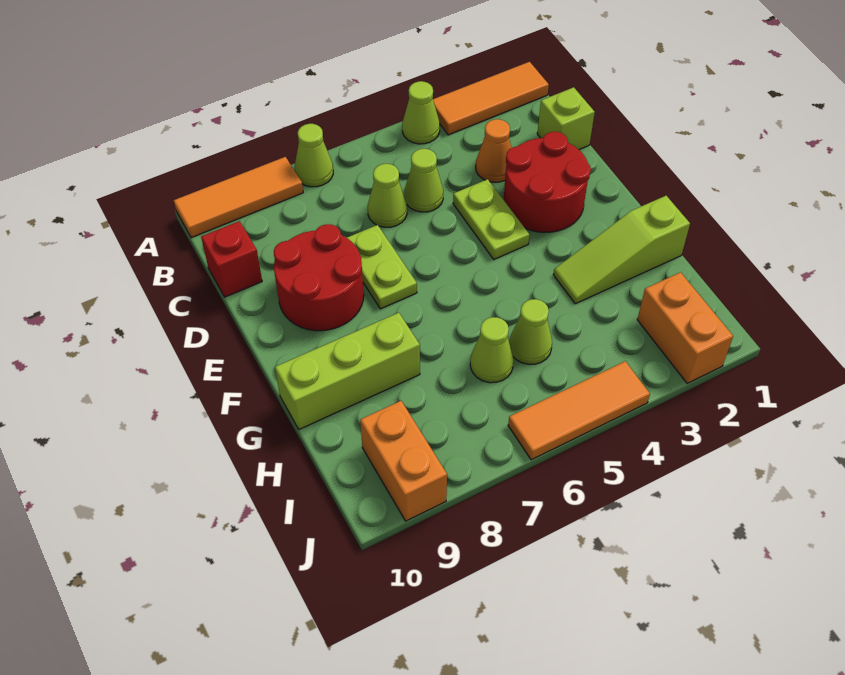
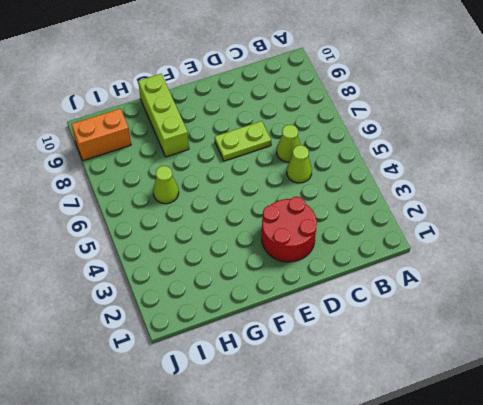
none -> orange 1x3 tile [433,62,549,135]
none -> lime 1x1 cone [402,81,440,144]
none -> lime 1x1 cone [295,124,333,187]

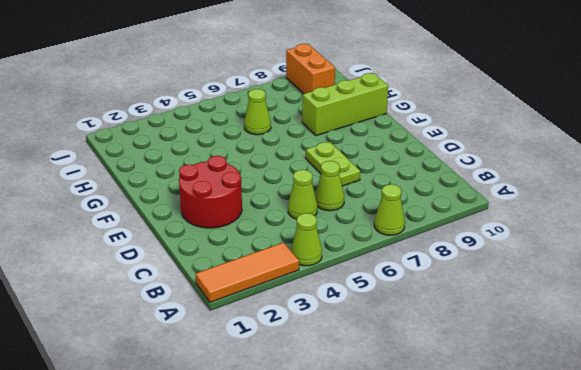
none -> orange 1x3 tile [174,157,303,238]
none -> lime 1x1 brick [537,87,595,150]
none -> orange 1x1 cone [476,119,511,182]

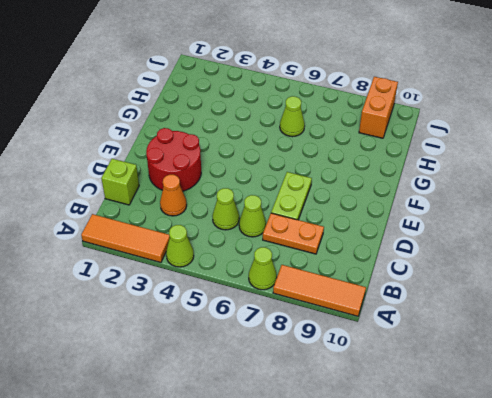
orange 1x2 plate [263,213,324,254] -> none
none -> red 1x1 brick [201,221,262,297]
none -> lime 1x2 plate [453,179,529,259]
none -> red 2x2 round brick [274,224,364,331]

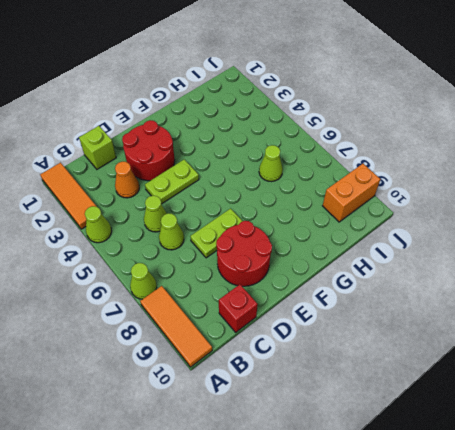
none -> lime 1x3 slope [553,196,690,304]
none -> lime 1x3 brick [275,313,420,429]
none -> lime 1x1 cone [509,299,552,364]

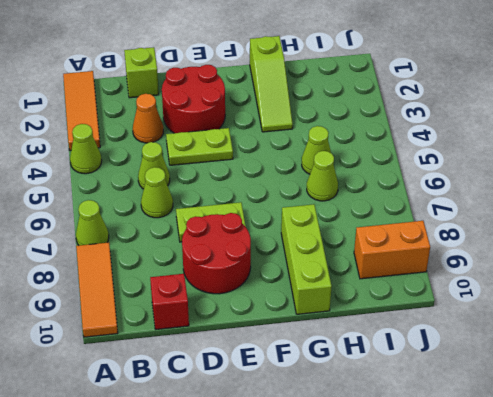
none -> orange 1x2 brick [637,272,733,383]
none -> orange 1x3 tile [508,361,650,460]

